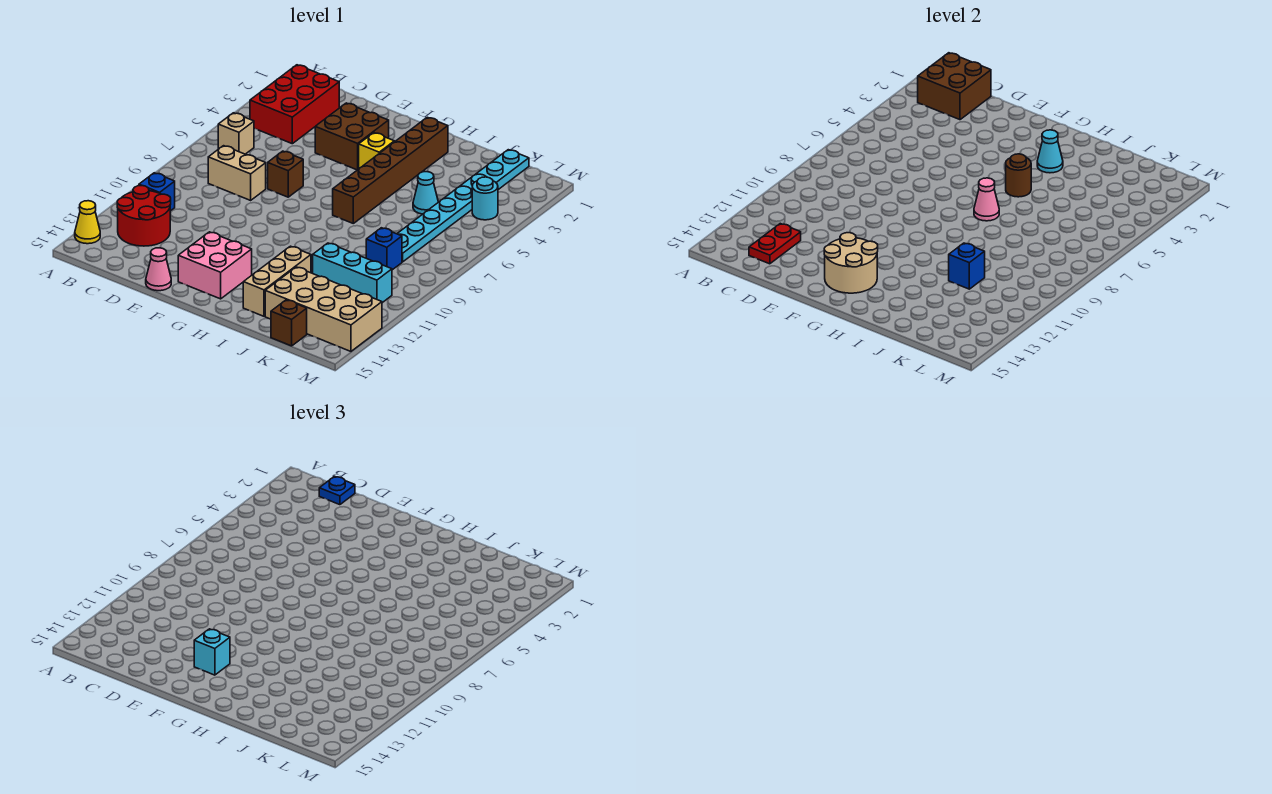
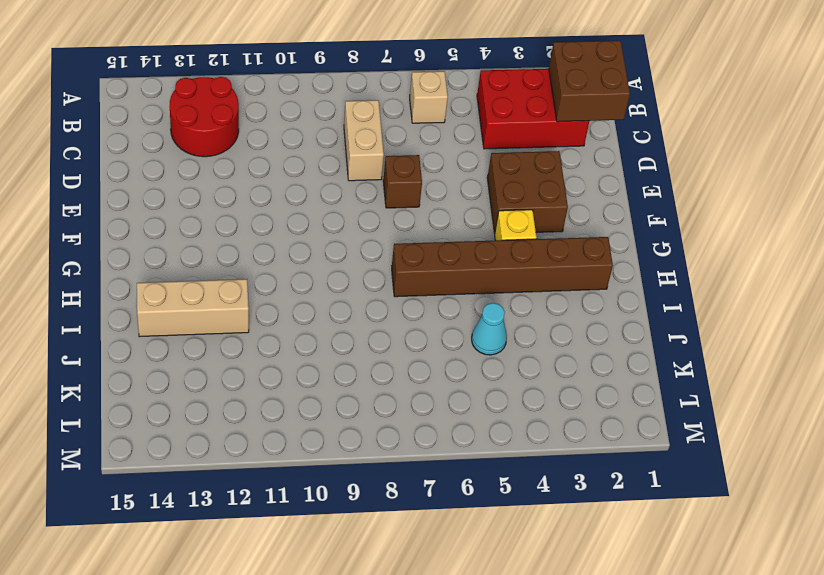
none -> yellow 1x1 cone [75,201,100,244]
none -> blue 1x1 brick [139,173,175,211]
none -> pink 1x1 cone [146,248,171,291]

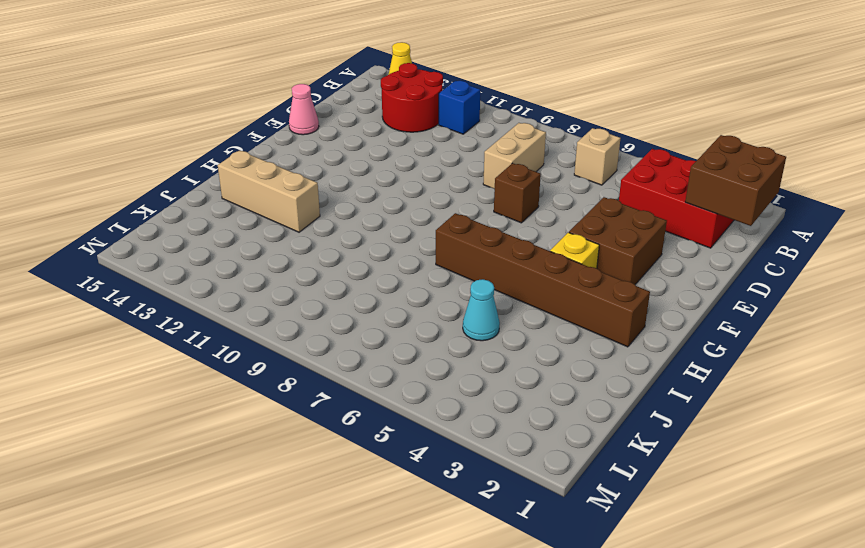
none -> pink 2x2 brick [178,232,252,299]
none -> cyan 1x3 brick [313,243,392,303]
none -> tan 2x4 brick [265,267,382,351]

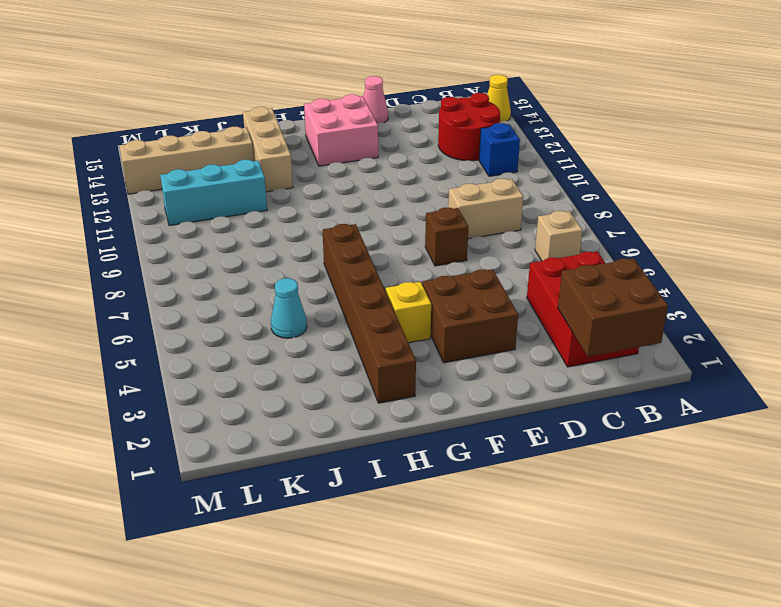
tan 1x4 brick [120,127,254,194] -> tan 2x4 brick [265,267,382,351]
none -> cyan 1x8 plate [397,150,529,262]
none -> blue 1x1 brick [366,228,402,270]
none -> brown 1x1 brick [271,300,307,346]

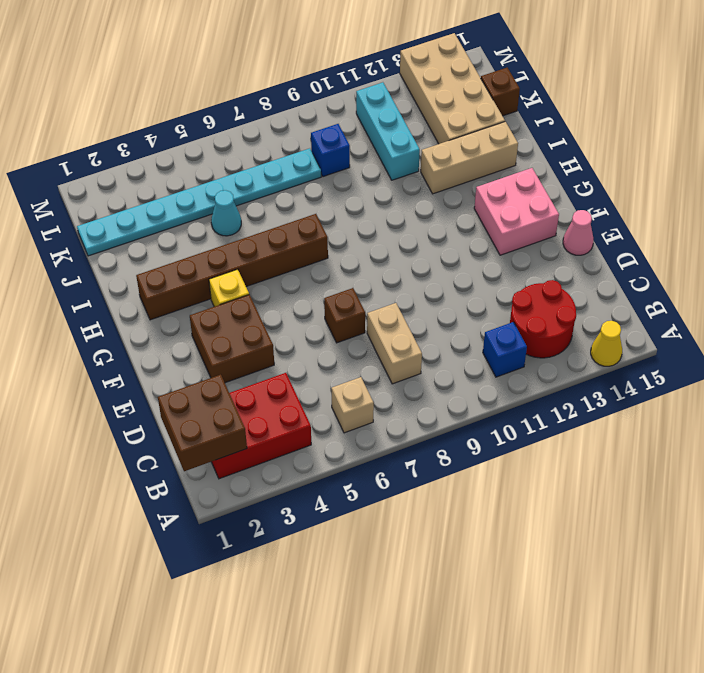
none -> cyan 1x1 round brick [472,177,498,220]
none -> red 1x2 plate [749,224,801,264]
none -> tan 2x2 round brick [824,233,878,293]

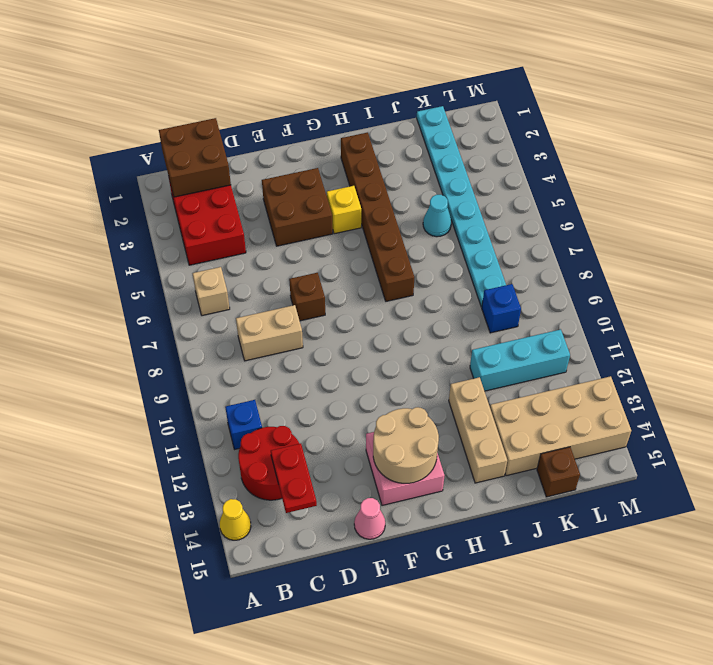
none -> cyan 1x1 round brick [472,177,498,220]
none -> cyan 1x1 cone [1037,130,1063,173]
none -> brown 1x1 round brick [1006,154,1031,197]

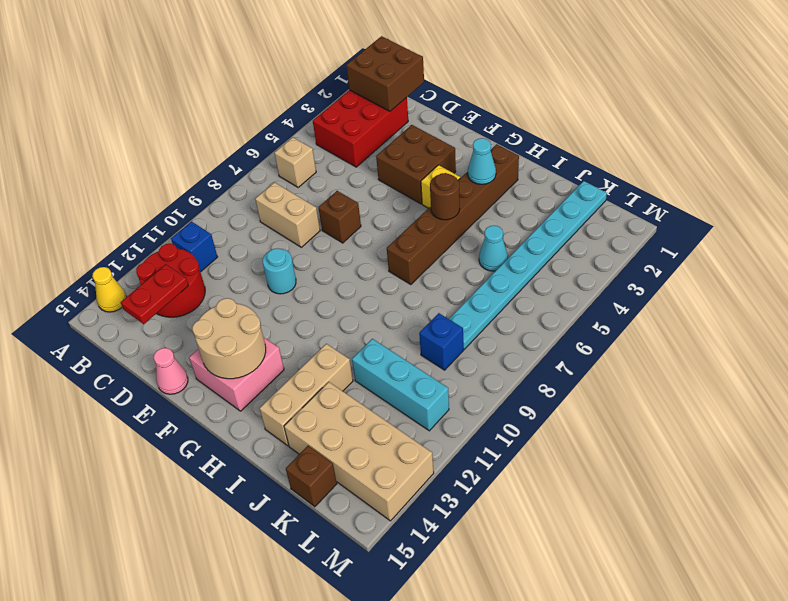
cyan 1x1 round brick [263,248,296,294] -> cyan 1x1 round brick moved to [472,177,498,220]
none -> pink 1x1 cone [974,178,999,221]
none -> blue 1x1 brick [949,243,985,289]
none -> blue 1x1 plate [319,476,355,505]

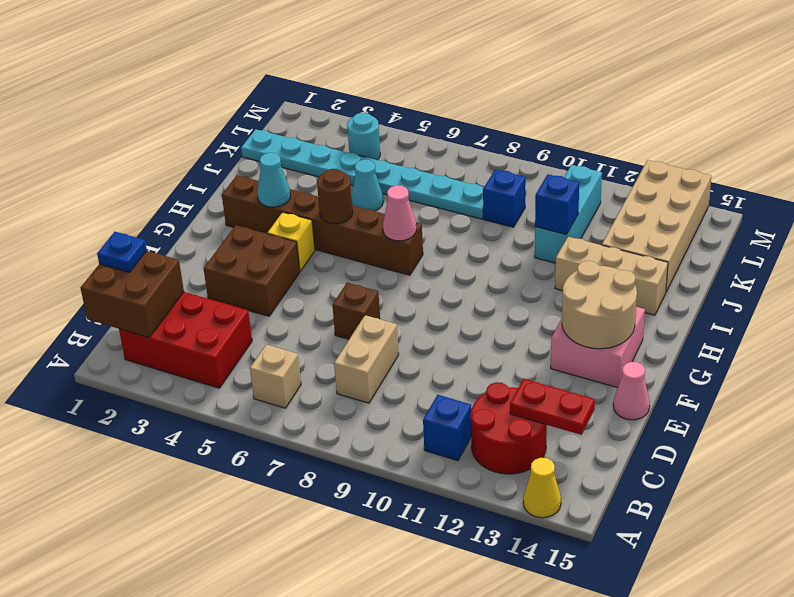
none -> brown 1x1 brick [271,300,307,346]
none -> cyan 1x1 brick [194,629,230,675]

